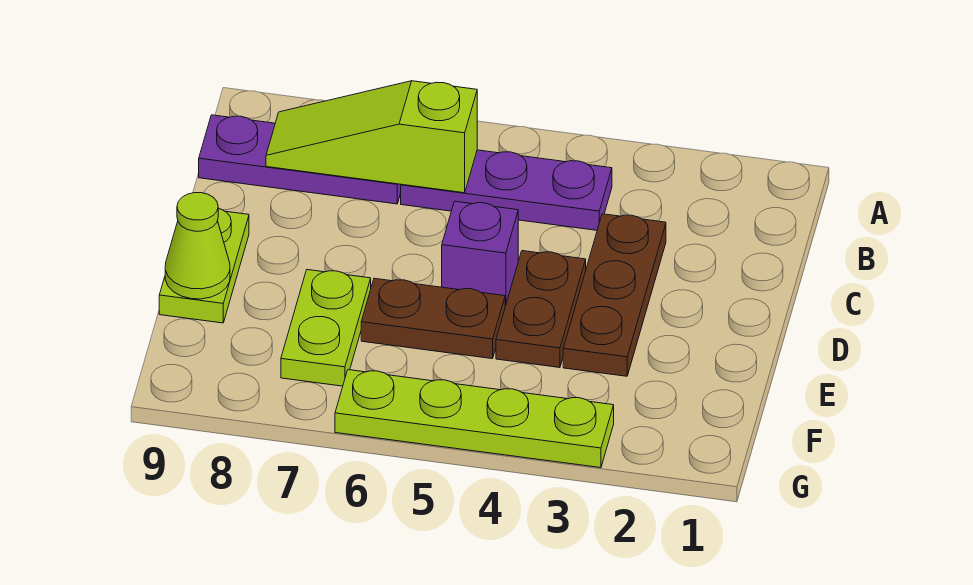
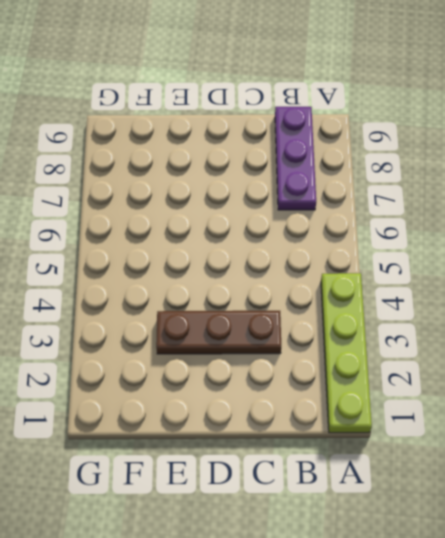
lime 1x4 plate [321,273,372,433] -> lime 1x4 plate moved to [335,370,614,468]
none -> purple 1x3 plate [401,150,612,230]
none -> brown 1x2 plate [496,251,586,368]

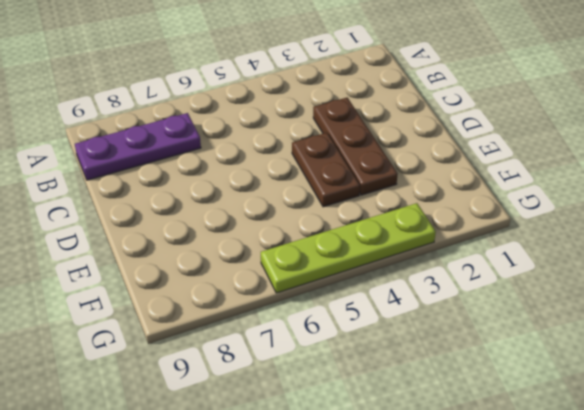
none -> purple 1x3 plate [401,150,612,230]
none -> purple 1x1 brick [442,201,518,306]

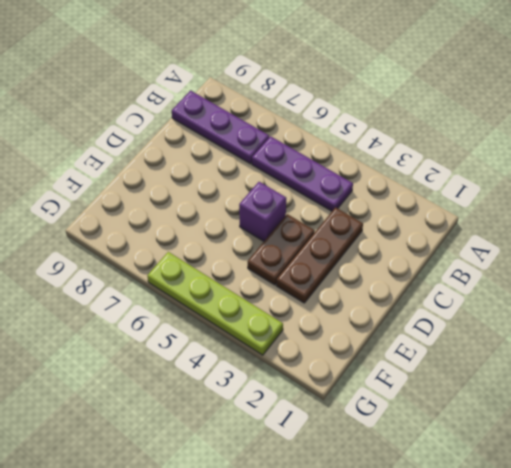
none -> lime 1x2 plate [159,209,249,323]
none -> brown 1x2 plate [361,278,505,359]

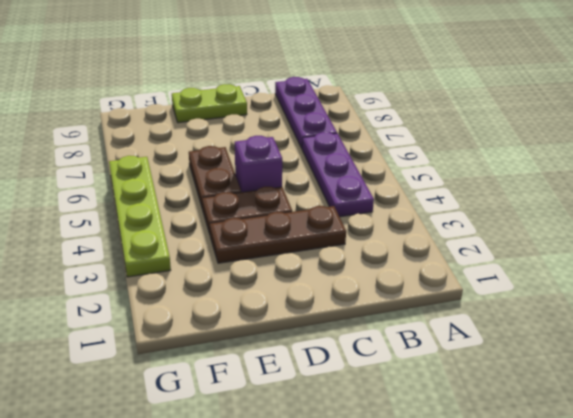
none -> lime 1x2 plate [281,270,371,386]
none -> lime 1x3 slope [266,81,477,193]

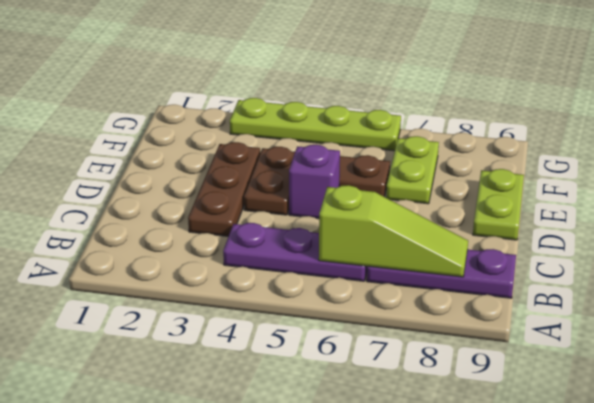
none -> lime 1x1 cone [165,193,230,299]

